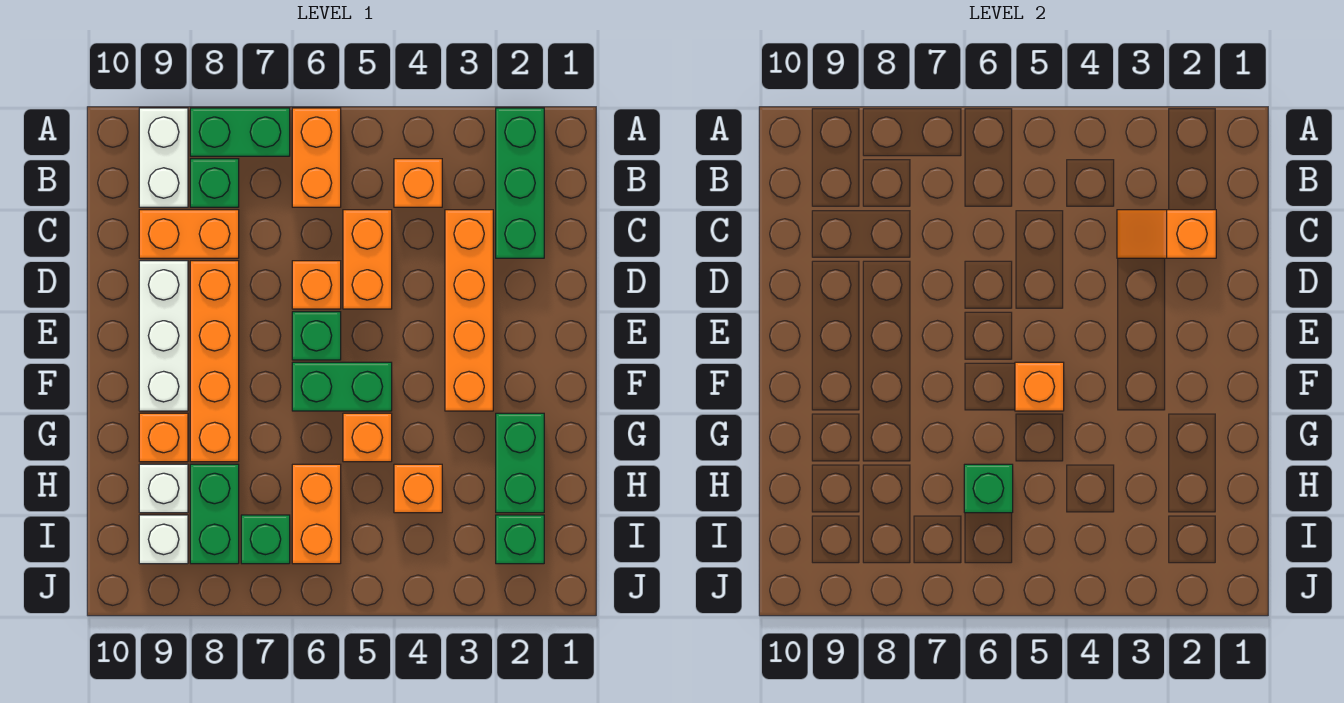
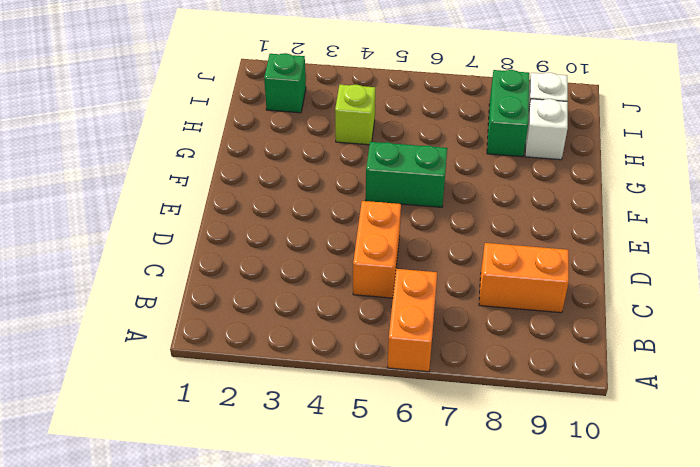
lime 1x1 brick [335,85,375,145] -> orange 1x1 brick [394,464,442,513]
none -> green 1x3 brick [496,108,544,258]
none -> green 1x2 brick [190,108,290,156]
none -> white 1x2 brick [139,108,188,207]

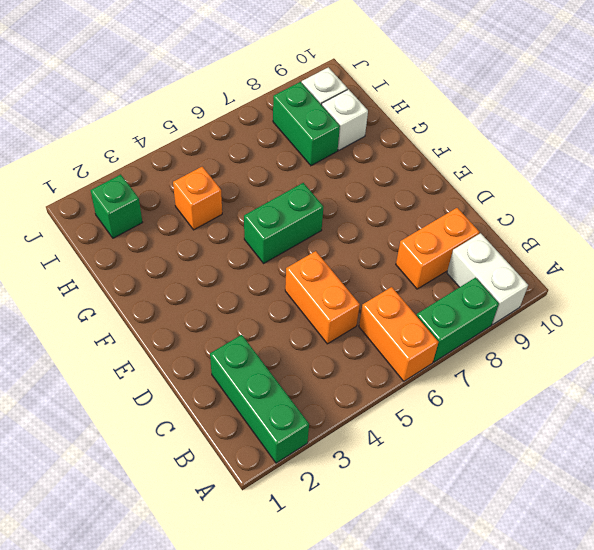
none -> orange 1x1 brick [394,159,442,207]
none -> green 1x1 brick [190,159,239,207]
none -> orange 1x4 brick [445,210,493,411]

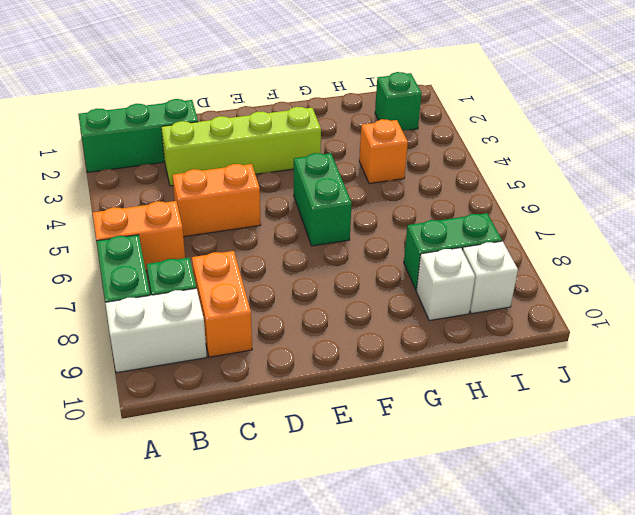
lime 1x4 brick [161,107,321,186] -> orange 1x4 brick [445,210,493,411]
none -> orange 1x1 brick [394,159,442,207]
none -> orange 1x1 brick [292,261,341,309]
none -> orange 1x4 brick [190,261,239,462]

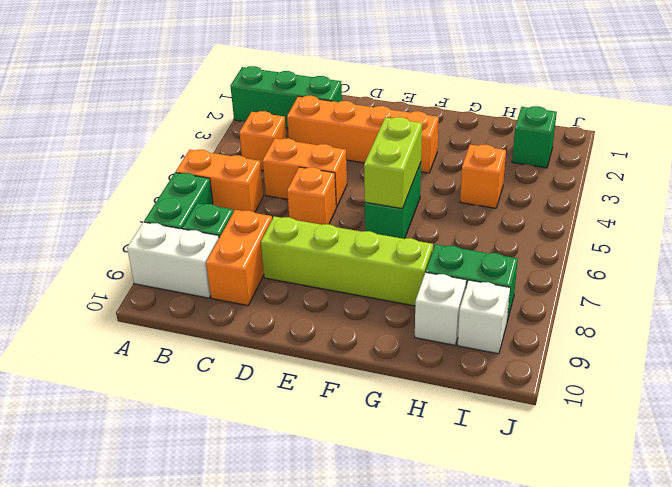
lime 1x4 brick [261,216,433,306] -> orange 1x4 brick [190,261,239,462]
lime 1x2 brick [364,117,422,209] -> orange 1x1 brick [1015,362,1064,411]
none -> white 1x3 brick [139,261,188,411]
none -> green 1x1 brick [292,312,341,360]
none -> green 1x2 brick [496,413,544,513]

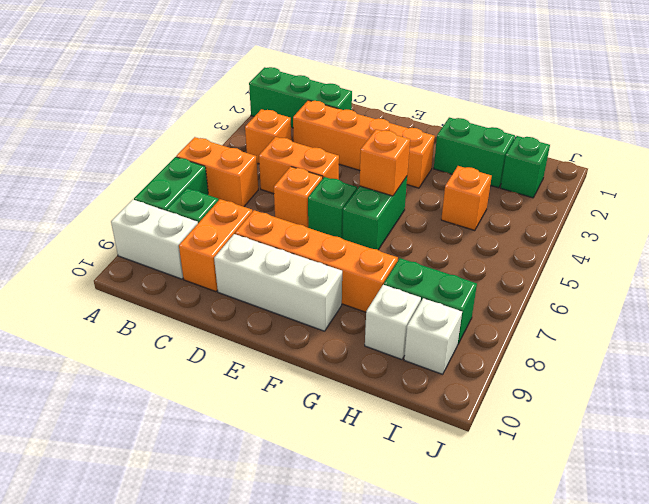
none -> orange 1x1 brick [343,413,392,462]
none -> orange 1x1 brick [139,413,188,462]
none -> orange 1x2 brick [292,464,341,564]

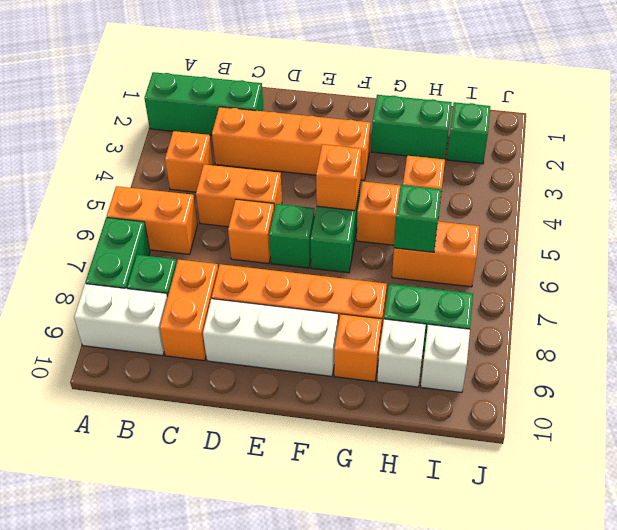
none -> green 1x1 brick [241,515,290,564]
none -> orange 1x2 slope [1117,210,1216,258]

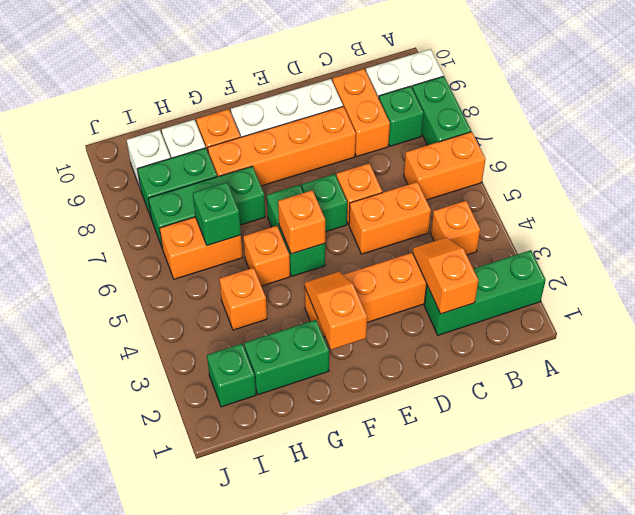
orange 1x2 slope [305,272,367,350] -> none
green 1x3 brick [148,166,265,249] -> green 1x1 brick [241,515,290,564]

